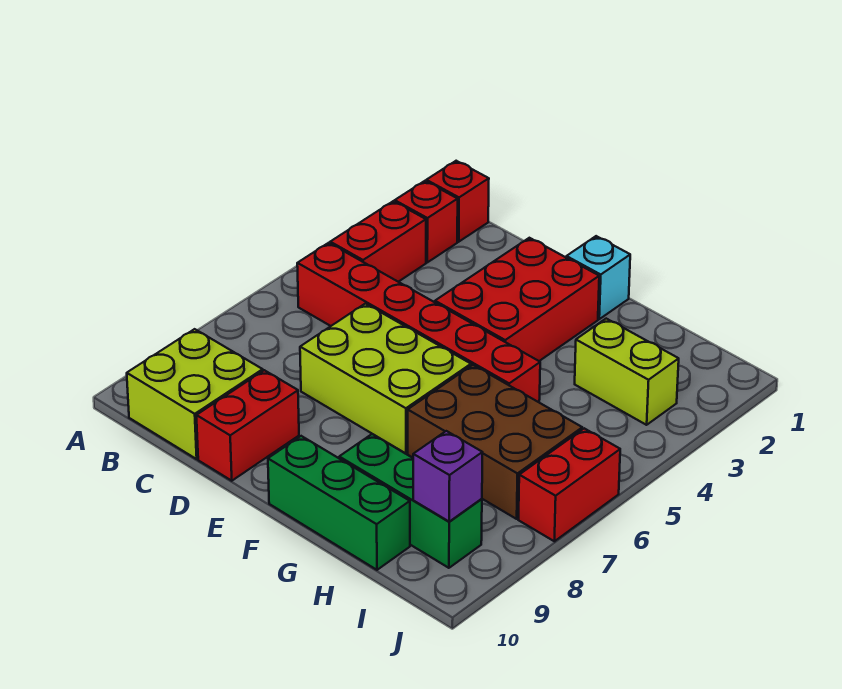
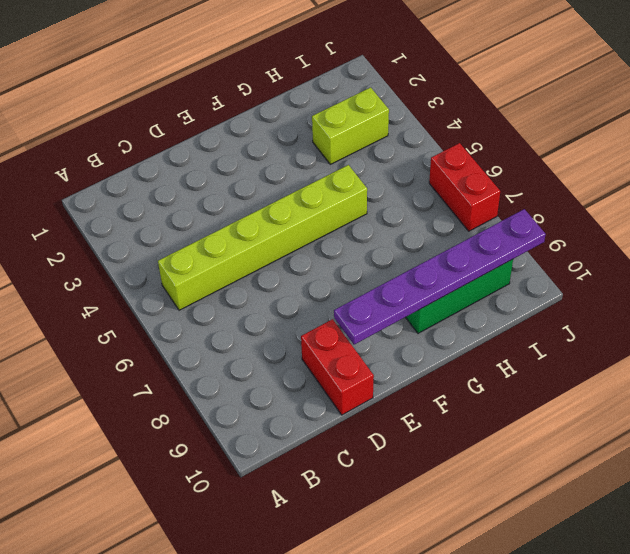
lime 1x6 brick [158,165,367,310] -> red 1x6 brick [297,243,540,402]
purple 1x6 plate [334,209,546,345] -> purple 1x1 brick [413,431,483,521]
none -> red 1x1 brick [426,161,489,242]
none -> red 1x1 brick [395,181,458,262]
none -> red 1x2 brick [330,201,426,282]

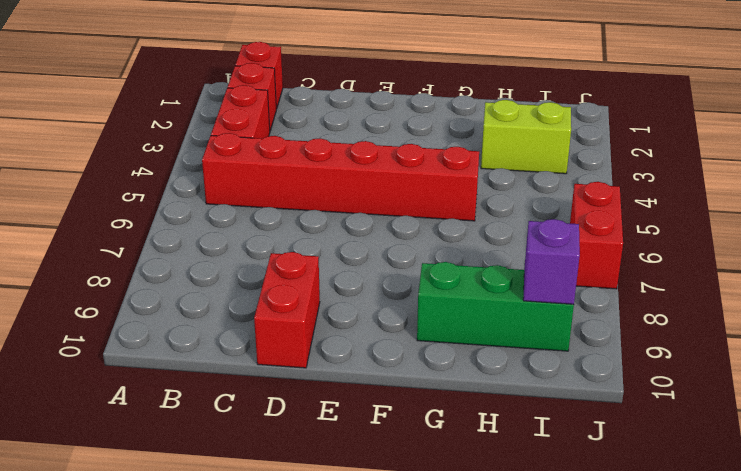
none -> lime 2x2 brick [127,329,263,459]
none -> lime 2x3 brick [300,304,471,454]
none -> red 2x3 brick [435,238,599,361]

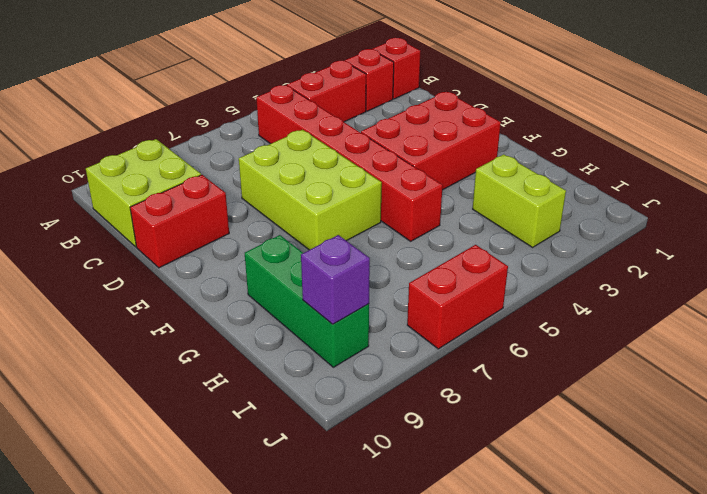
none -> cyan 1x1 brick [566,236,630,319]
none -> green 1x3 brick [268,436,410,570]
none -> brown 2x3 brick [408,365,582,519]

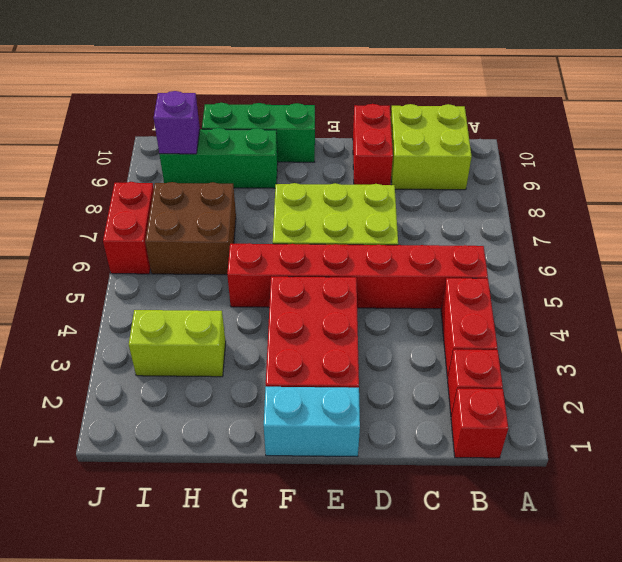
cyan 1x2 brick [264,387,360,457] -> cyan 1x1 brick [566,236,630,319]
brown 2x2 brick [145,182,236,275] -> brown 2x3 brick [408,365,582,519]

